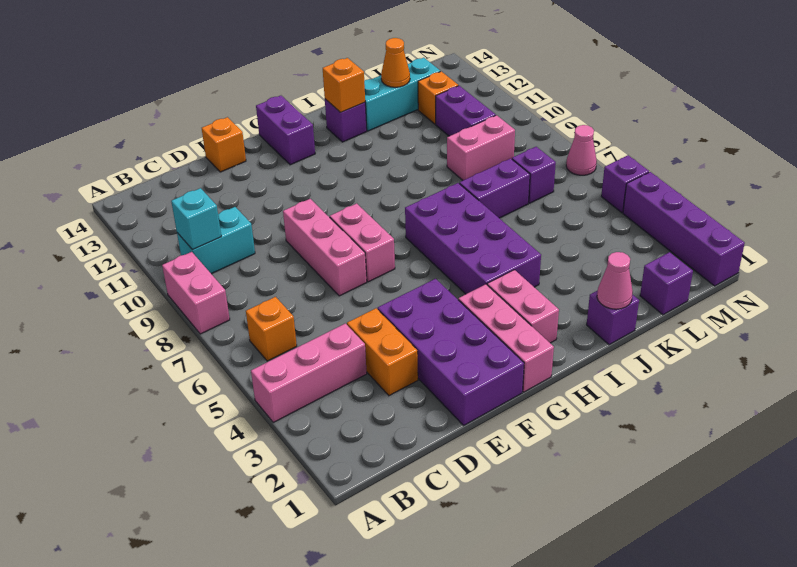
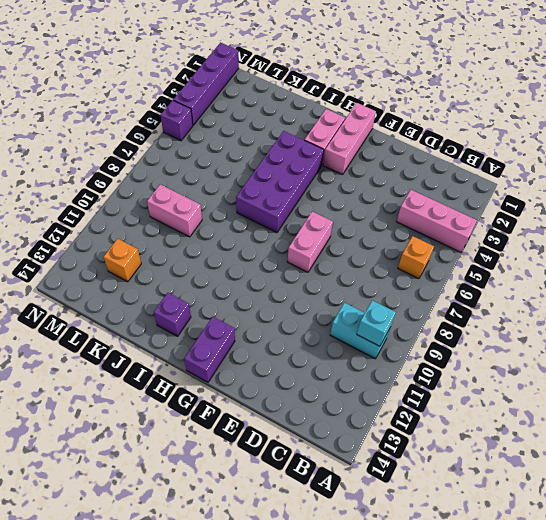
none -> pink 1x2 brick [162,252,230,334]
none -> orange 1x2 brick [347,308,418,396]
none -> purple 2x4 brick [378,279,524,425]

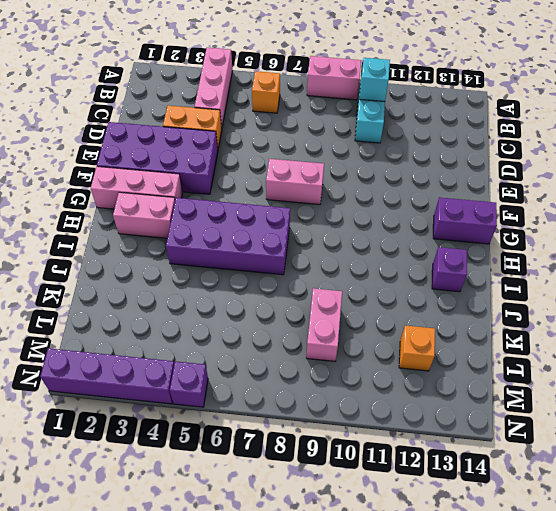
none -> pink 1x3 brick [283,199,367,296]
none -> orange 1x1 brick [202,117,246,172]
none -> purple 1x1 brick [587,290,639,345]

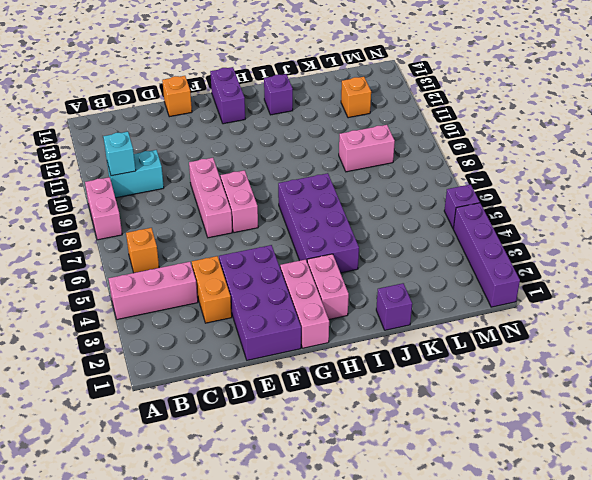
none -> purple 1x2 brick [459,158,530,218]
none -> cyan 1x3 brick [364,58,440,131]
none -> purple 1x1 brick [640,252,693,315]

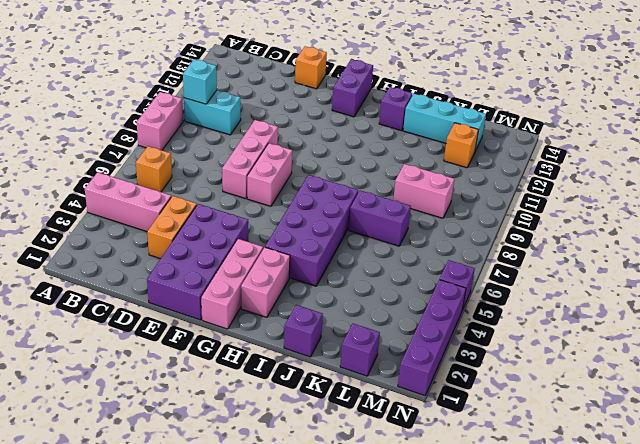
none -> purple 1x1 brick [512,147,556,203]
none -> purple 1x2 brick [436,86,496,136]
none -> pink 1x1 cone [566,125,597,175]

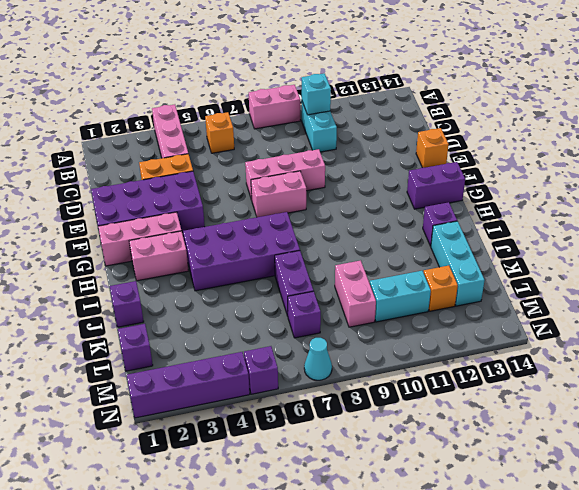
cyan 1x2 brick [370,271,431,322] -> purple 1x2 brick [436,86,496,136]
cyan 1x1 cone [304,338,332,380] -> pink 1x1 cone [566,125,597,175]
none -> orange 1x1 brick [323,58,365,112]
none -> pink 1x1 cone [597,252,633,309]
none -> orange 1x1 cone [381,38,410,87]

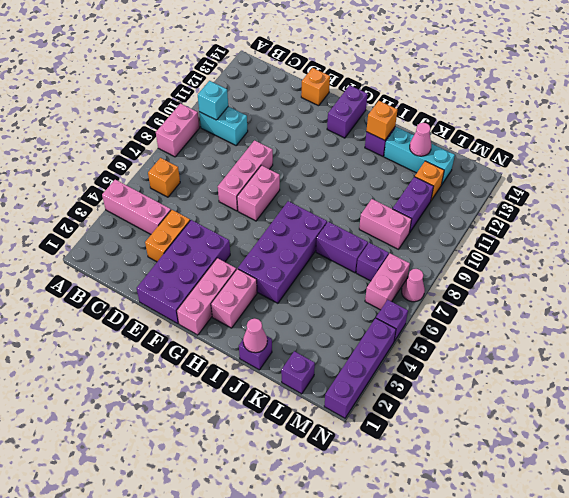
pink 1x1 cone [410,123,431,156] -> orange 1x1 cone [381,38,410,87]
pink 1x2 brick [365,253,410,310] -> none

